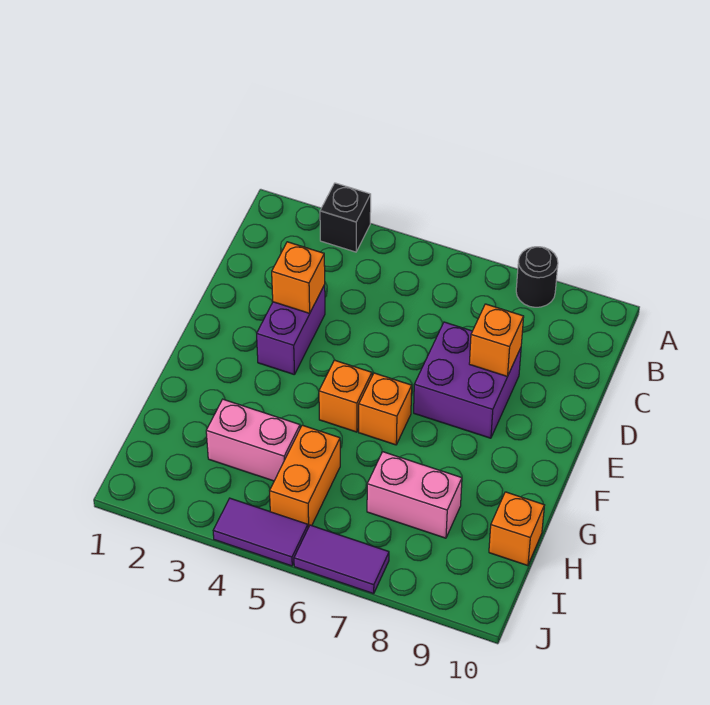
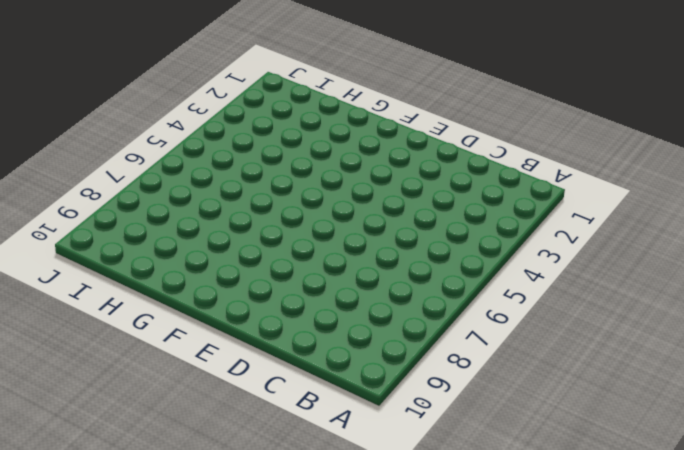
none -> black 1x1 brick [320,183,371,252]
none -> black 1x1 round brick [516,247,558,307]
none -> purple 1x2 brick [257,285,325,375]

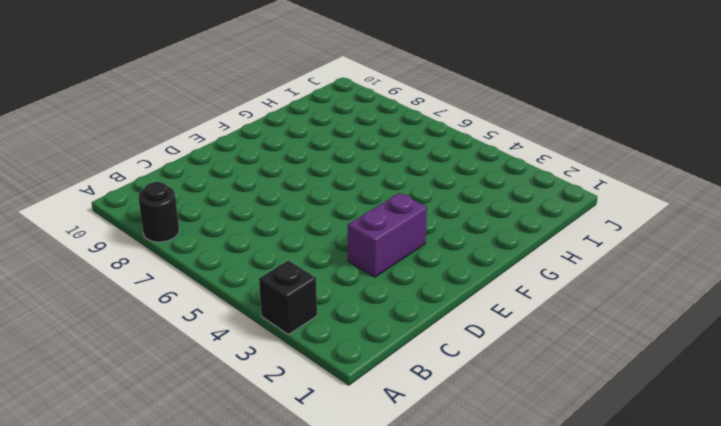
none -> purple 2x2 brick [414,322,521,438]
none -> orange 1x1 brick [319,360,372,432]
none -> orange 1x1 brick [359,373,412,445]

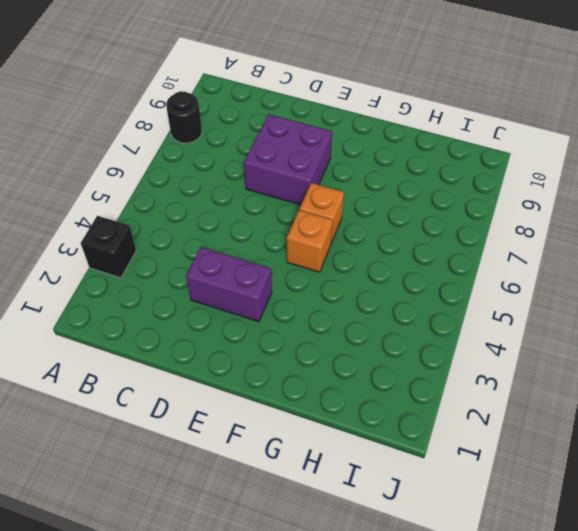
none -> pink 1x2 brick [206,399,300,481]
none -> orange 1x2 brick [270,425,340,528]
none -> pink 1x2 brick [367,452,462,538]

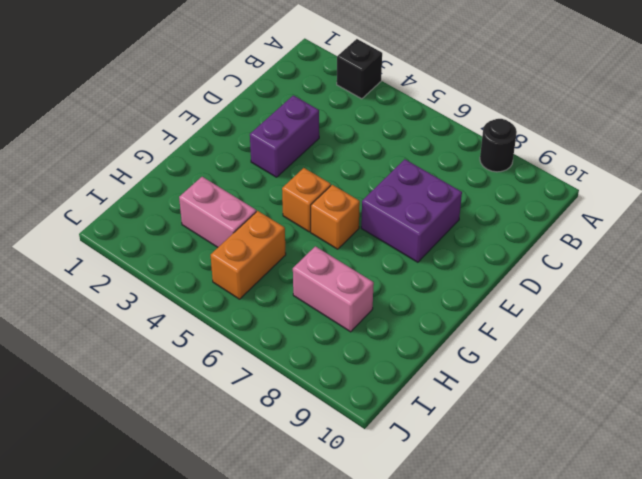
none -> orange 1x1 brick [489,492,544,566]
none -> purple 1x2 tile [213,498,308,566]
none -> purple 1x2 tile [294,525,389,594]

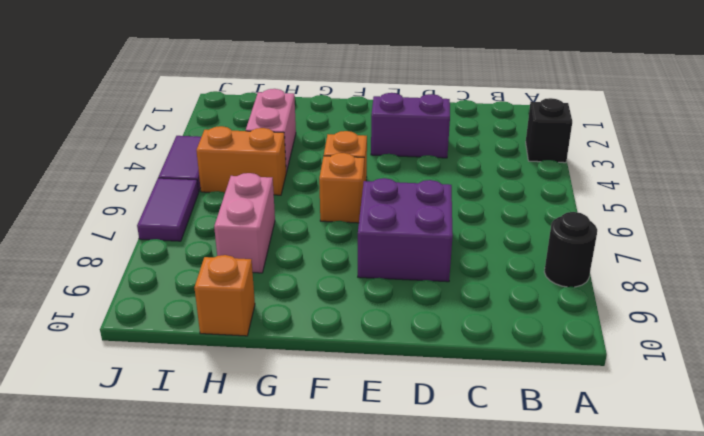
none -> orange 1x1 brick [272,242,325,313]
none -> orange 1x1 brick [469,304,524,377]

